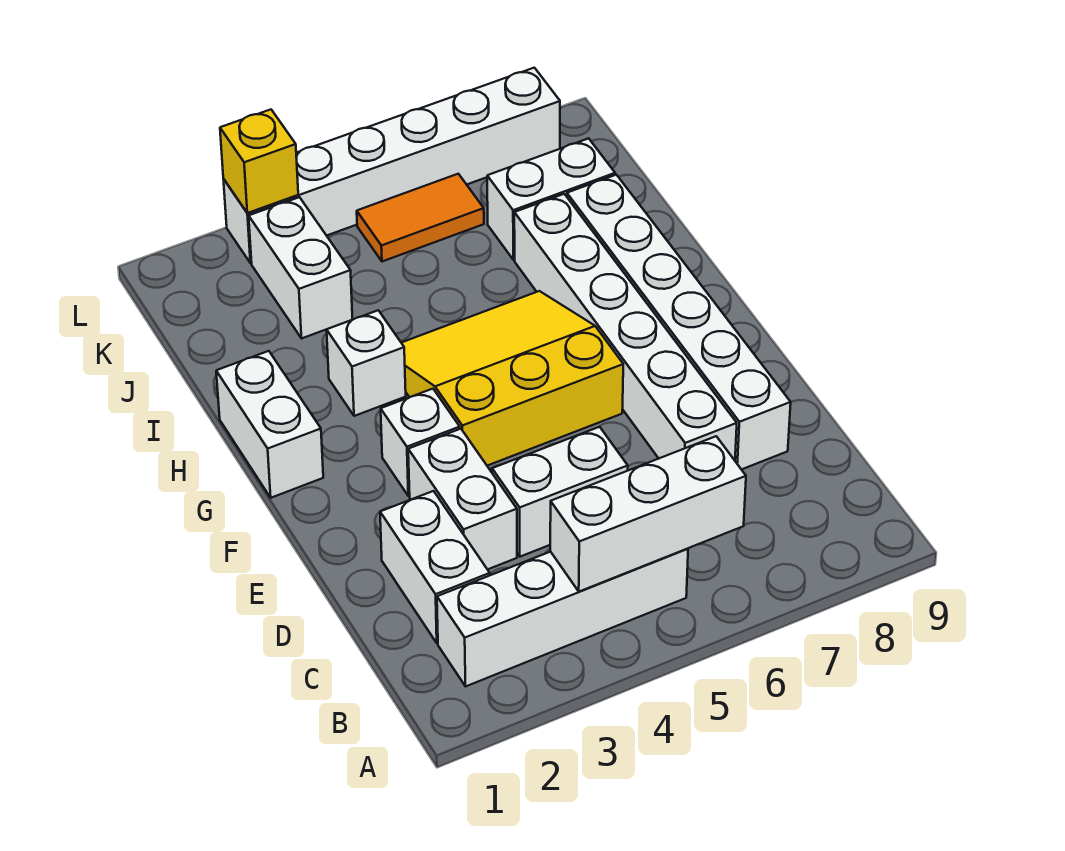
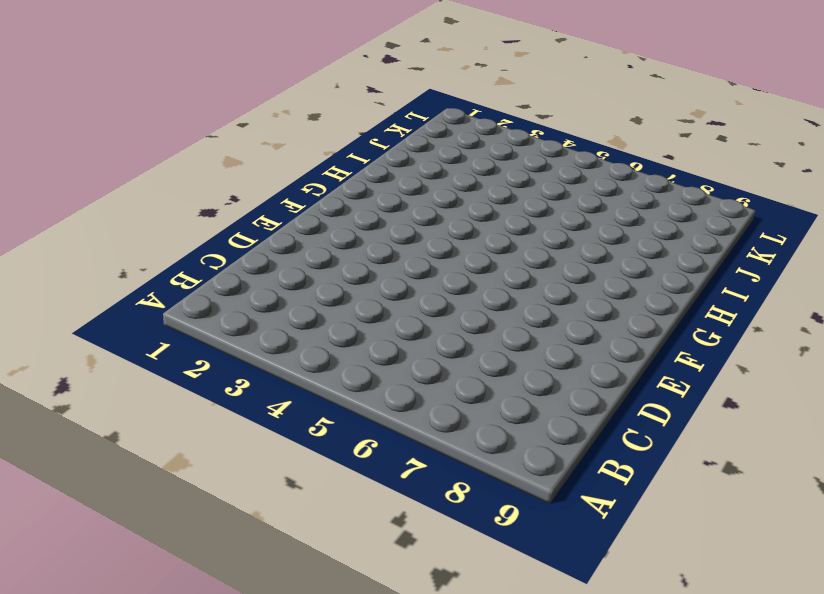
none -> white 1x4 brick [437,549,688,686]
none -> white 1x2 brick [380,491,490,643]
none -> white 1x2 brick [408,429,517,569]

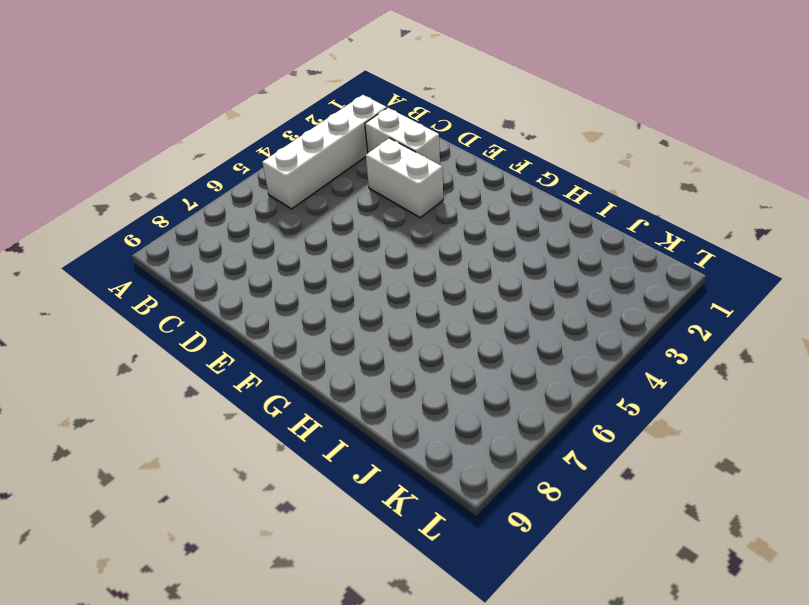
none -> white 1x2 brick [492,427,628,557]
none -> white 1x6 brick [514,194,737,460]
none -> white 1x6 brick [567,175,791,470]

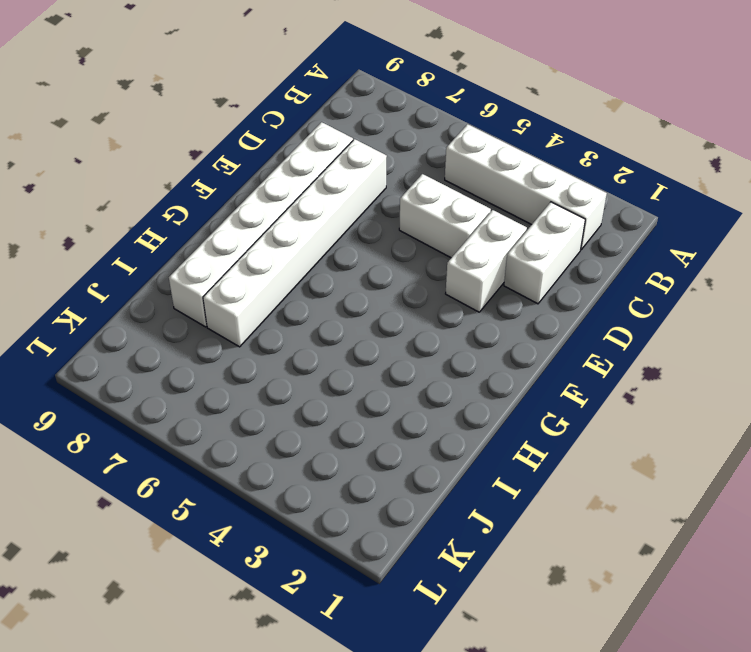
none -> white 1x1 brick [381,389,460,496]
none -> yellow 3x3 slope [402,291,623,466]
none -> white 1x2 brick [216,351,323,498]

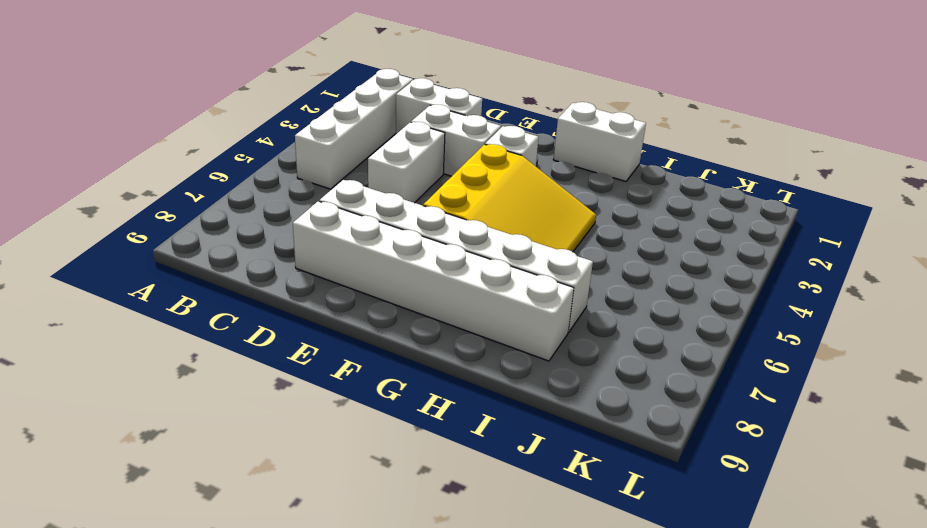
none -> white 1x1 brick [327,310,406,416]
none -> white 1x2 brick [249,197,353,338]
none -> white 1x2 brick [487,138,615,260]

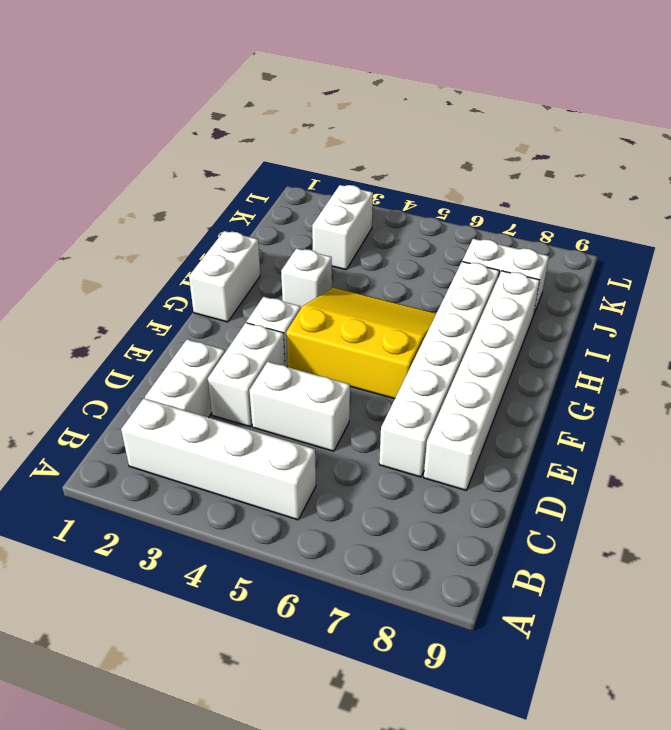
none -> orange 1x2 tile [357,174,484,262]
none -> white 1x6 brick [223,68,560,263]
none -> white 1x3 brick [550,436,746,592]

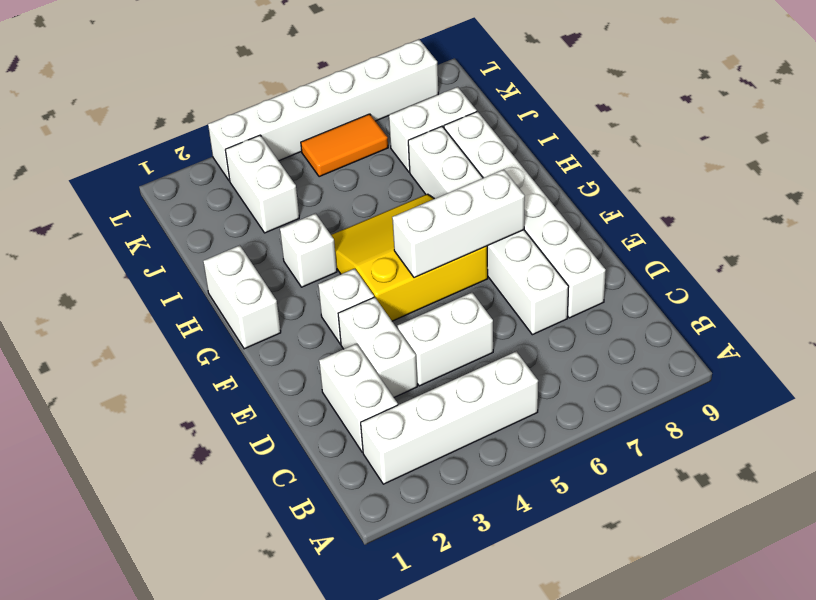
white 1x3 brick [392,169,525,278] -> white 1x3 brick moved to [550,436,746,592]
none -> yellow 1x1 brick [220,110,298,213]

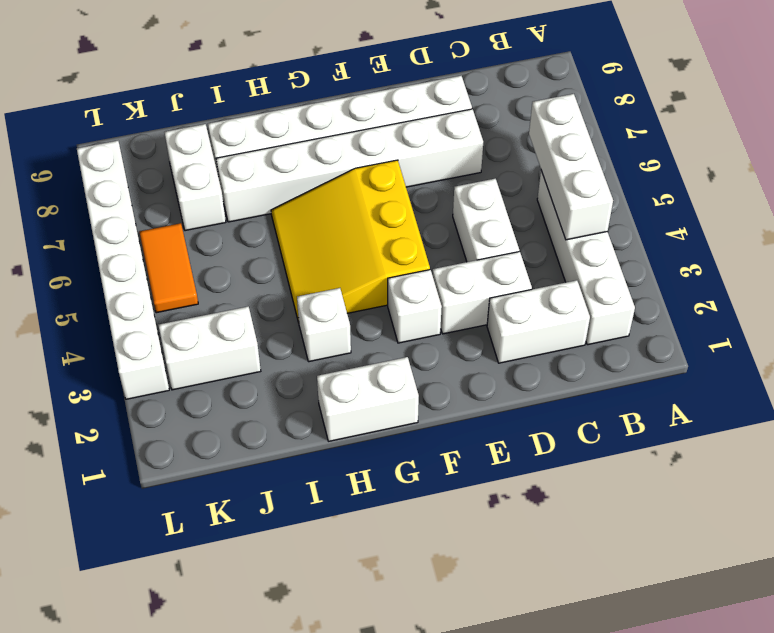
none -> yellow 1x1 brick [220,110,298,213]

